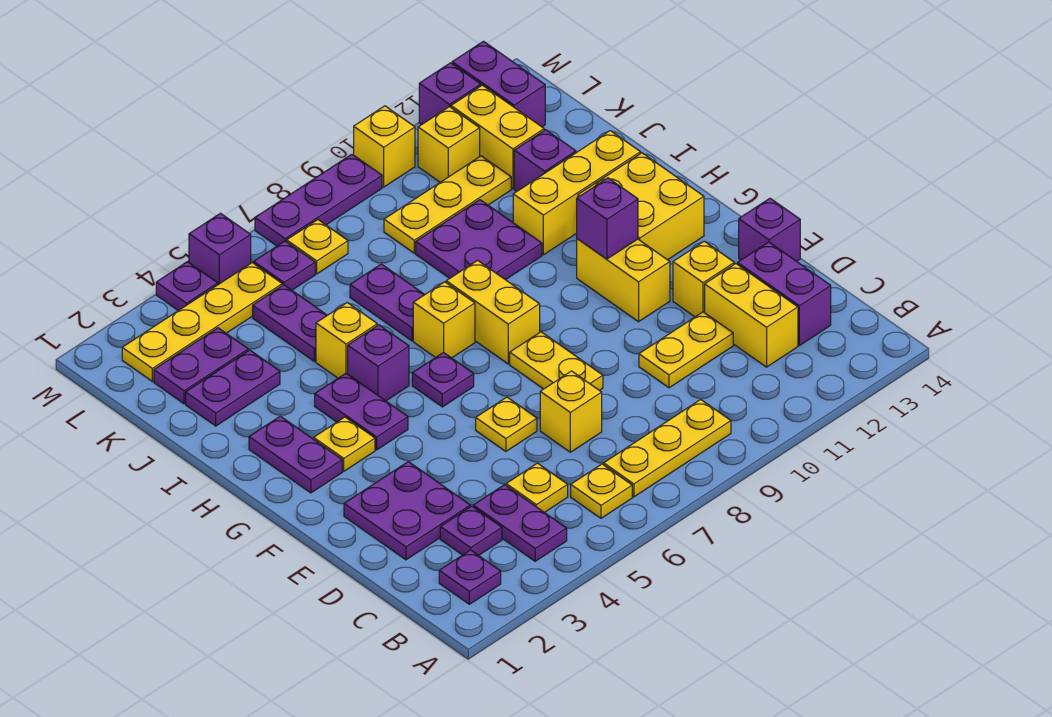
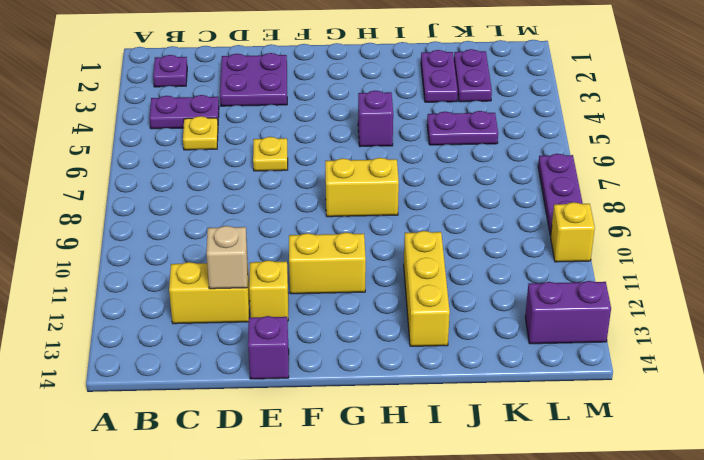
tan 1x1 brick [206,226,248,289] -> none
none -> yellow 1x1 plate [571,464,632,518]
none -> yellow 1x3 plate [604,400,731,497]
none -> purple 1x1 plate [440,506,502,555]
none -> purple 1x2 brick [738,242,831,346]

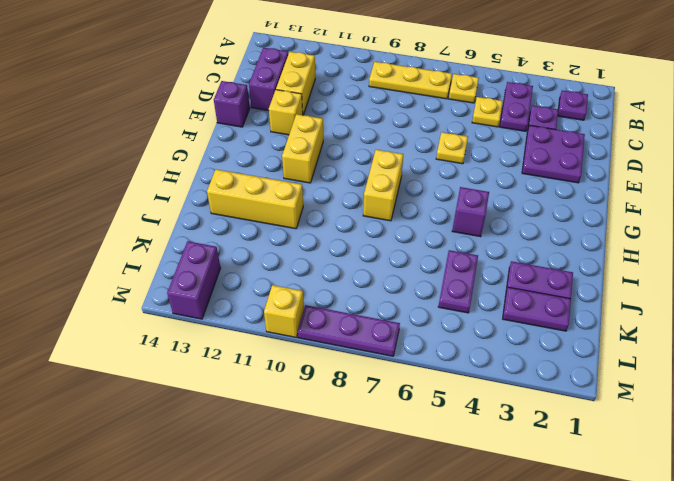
none -> yellow 1x1 brick [540,371,602,452]
none -> yellow 1x2 plate [639,312,733,388]
none -> yellow 1x2 plate [510,332,603,390]
none -> purple 1x2 plate [249,416,342,493]

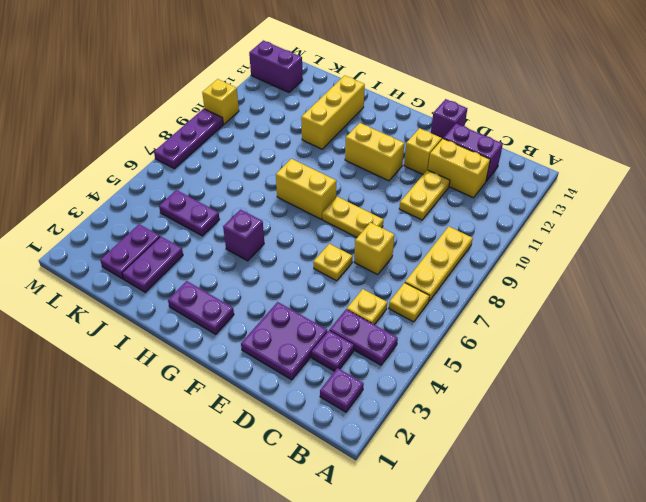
none -> yellow 1x1 plate [314,417,375,471]
none -> purple 1x2 plate [315,373,408,450]
none -> purple 1x1 plate [412,352,474,407]
none -> yellow 2x2 brick [578,153,704,260]

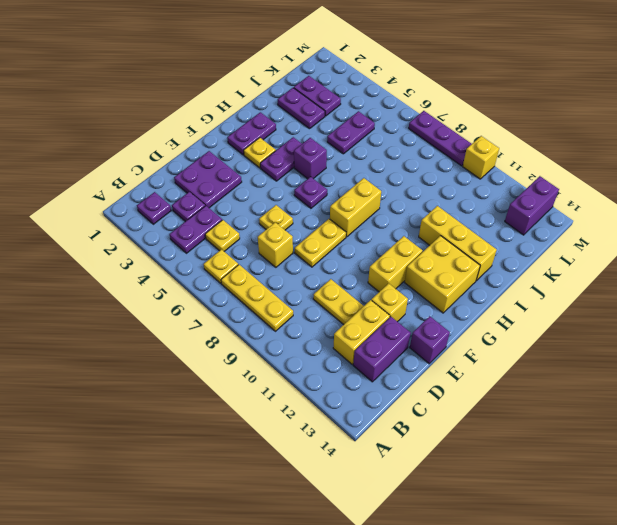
none -> yellow 1x1 brick [413,282,475,358]
none -> yellow 1x1 brick [316,303,377,378]
none -> purple 1x2 plate [350,264,425,341]
none -> purple 2x2 plate [416,200,542,280]

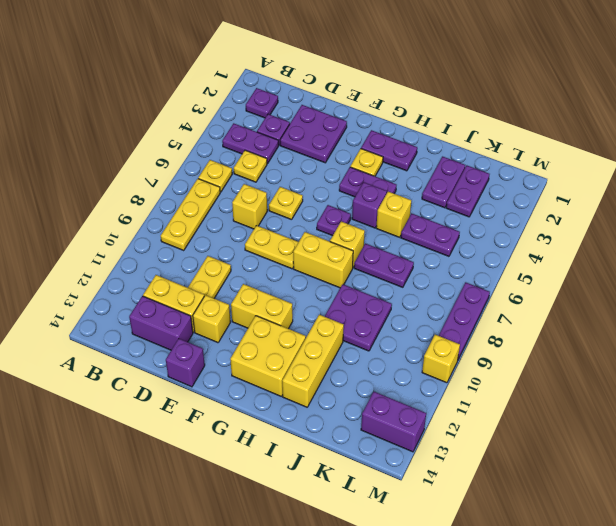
none -> purple 1x1 brick [514,130,576,192]
none -> yellow 1x3 plate [384,156,511,253]
none -> yellow 1x2 brick [451,85,544,189]
none -> yellow 1x4 plate [122,263,282,381]

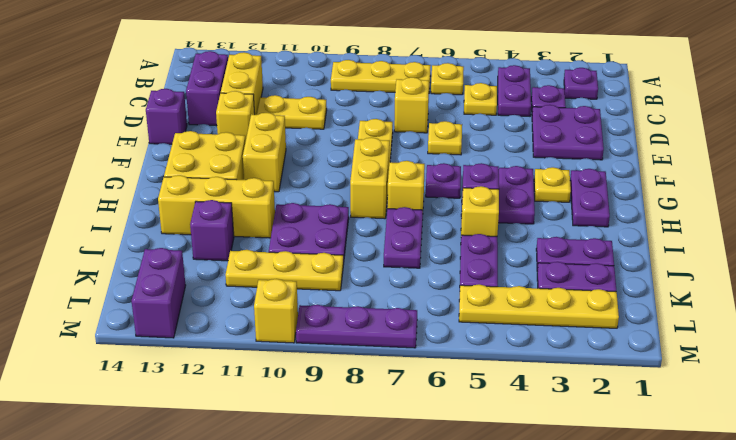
none -> yellow 1x2 brick [451,85,544,189]
none -> purple 1x1 plate [254,241,315,290]
none -> yellow 1x1 plate [287,220,348,274]
none -> yellow 1x1 brick [418,107,480,182]

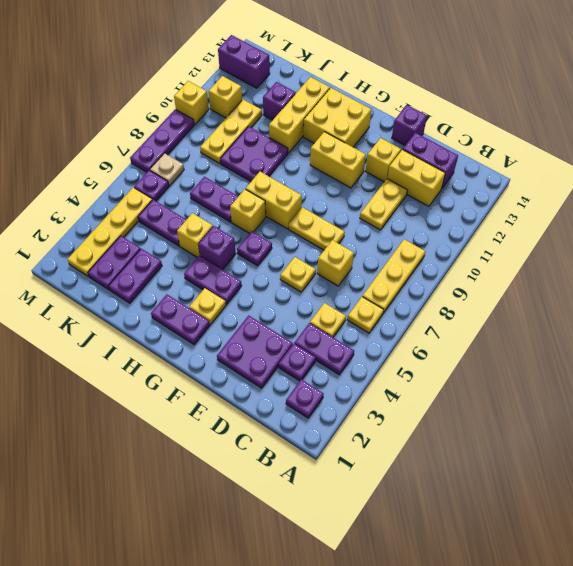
tan 1x1 plate [150,153,184,186] -> yellow 1x1 plate [287,220,348,274]
none -> yellow 1x2 brick [451,85,544,189]
none -> purple 1x1 plate [156,262,218,311]
none -> purple 1x1 brick [189,213,251,284]
none -> purple 1x1 brick [419,63,481,125]

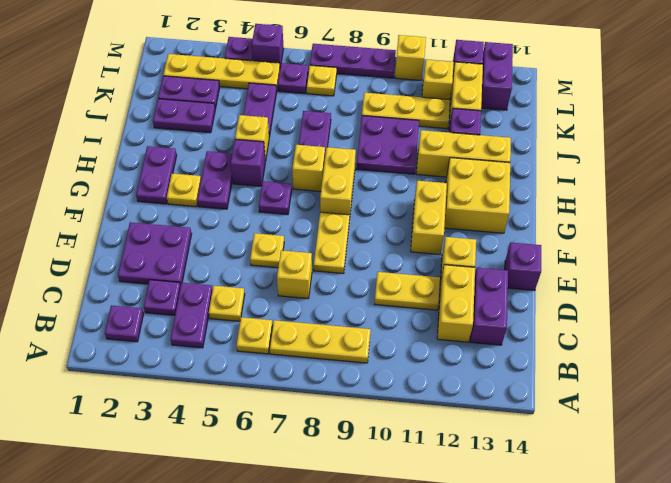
none -> purple 1x1 brick [577,178,638,259]

